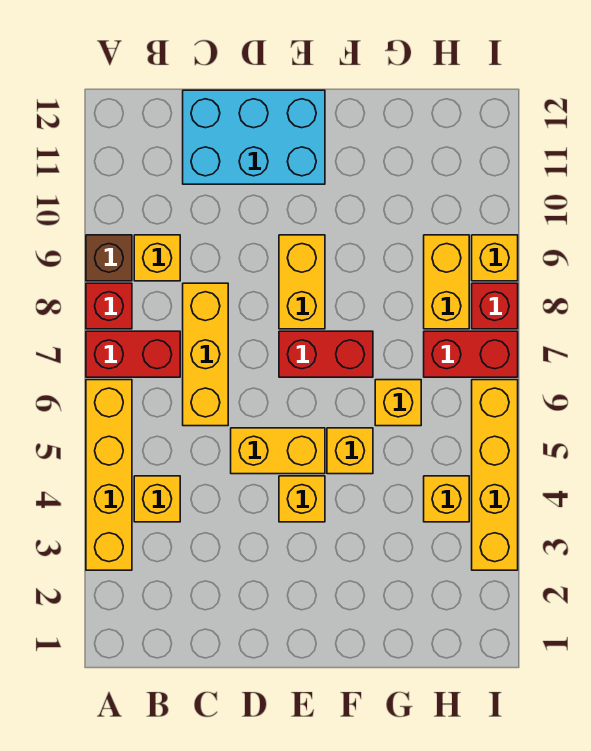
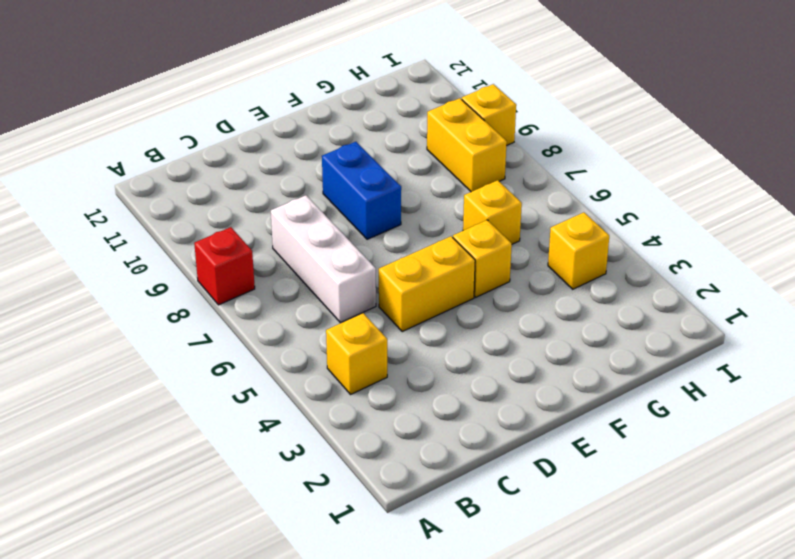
white 1x3 brick [271,195,376,323] -> yellow 1x3 brick [183,283,228,426]
blue 1x2 brick [322,142,401,239] -> yellow 1x2 brick [279,235,325,329]
none -> yellow 1x4 brick [86,380,132,570]
none -> red 1x2 brick [86,331,180,377]
none -> brown 1x1 brick [86,235,132,281]

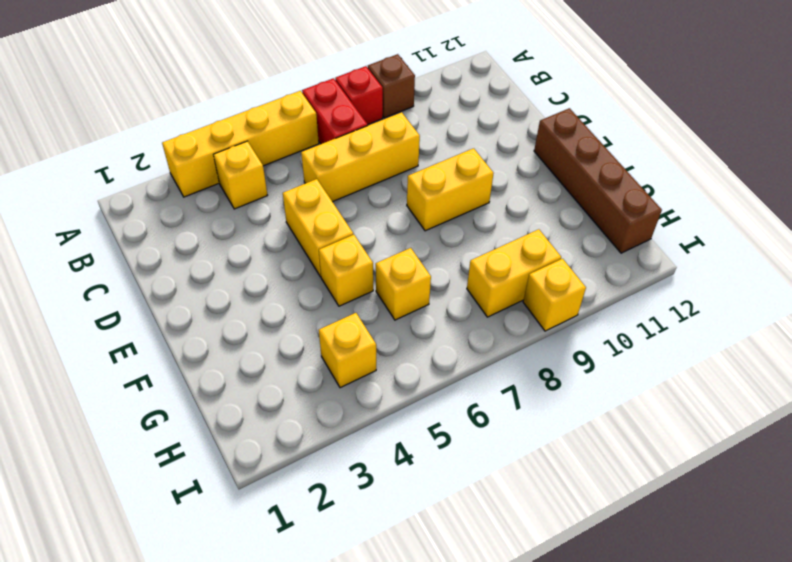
brown 1x4 brick [534,108,662,253] -> cyan 2x3 brick [183,90,325,184]
none -> yellow 1x1 brick [134,235,180,281]
none -> yellow 1x1 brick [279,476,325,522]
none -> red 1x2 brick [279,331,373,377]

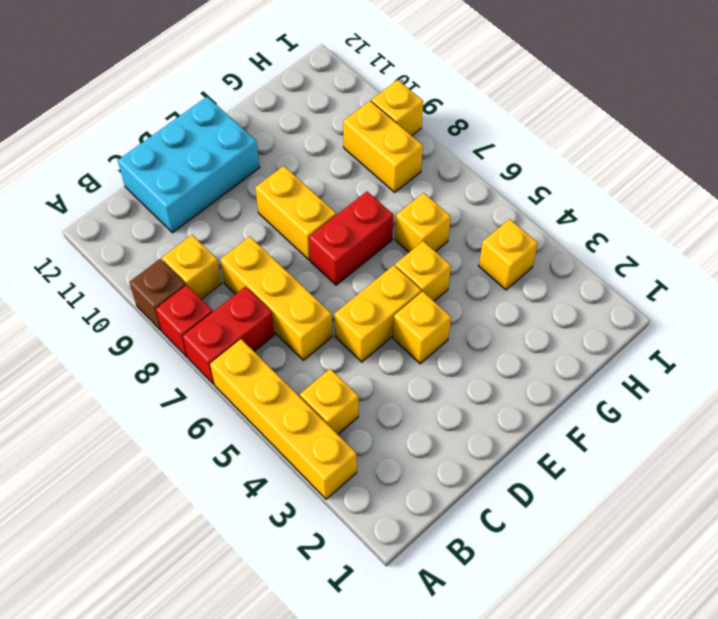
none -> red 1x2 brick [424,331,518,377]
none -> yellow 1x4 brick [472,380,518,570]
none -> red 1x1 brick [472,283,518,329]

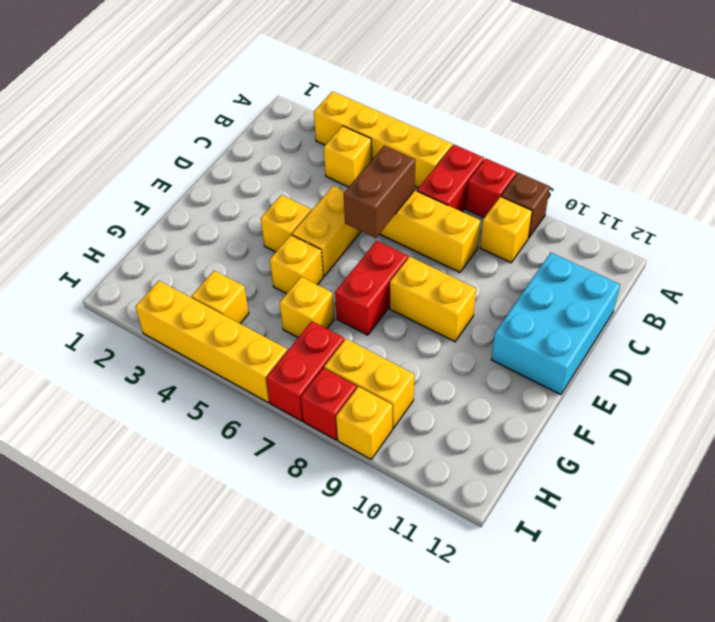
brown 1x2 brick [344,145,415,238] -> none

